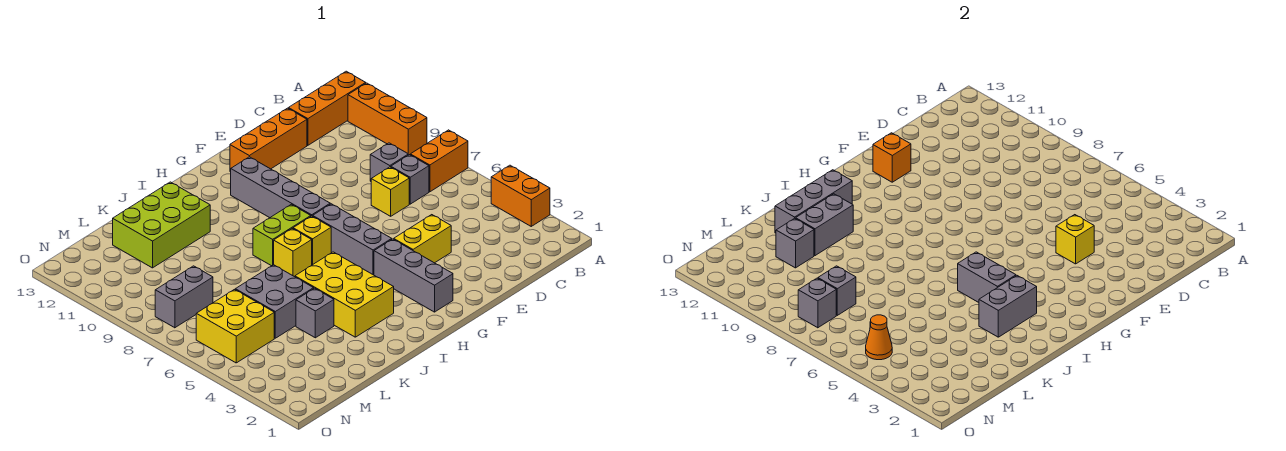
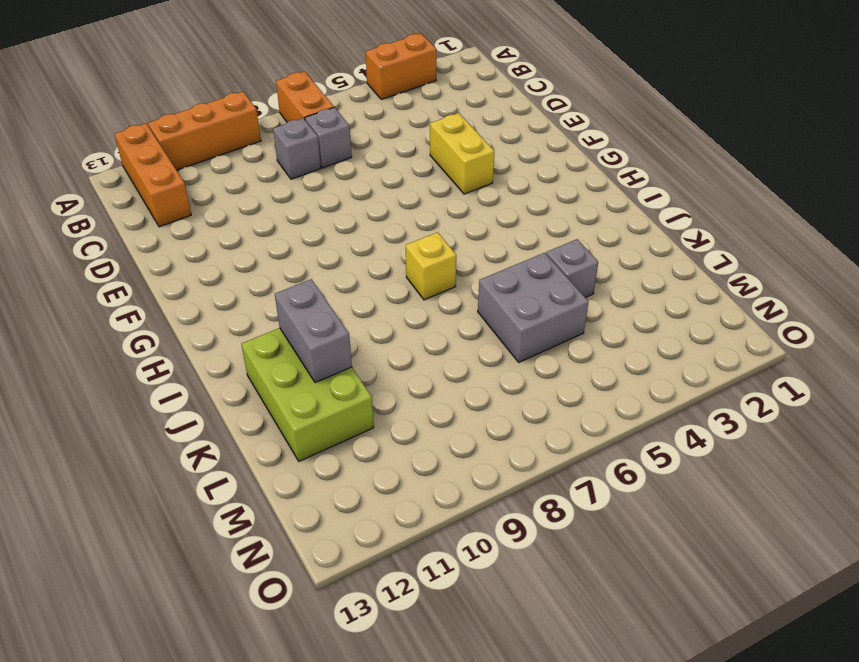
none -> yellow 1x1 brick [371,167,409,216]
none -> orange 1x3 brick [230,108,307,172]
none -> grey 1x3 brick [374,239,453,312]
none -> grey 1x3 brick [313,204,392,275]

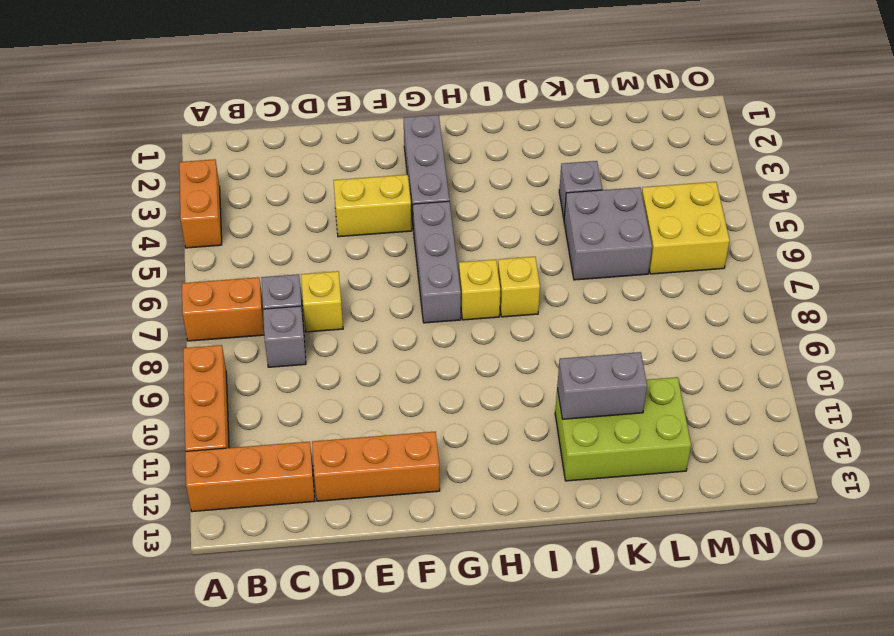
none -> grey 1x4 brick [231,157,330,218]
none -> lime 1x2 brick [253,204,311,266]
none -> yellow 2x3 brick [295,252,394,337]
none -> grey 1x2 brick [155,266,213,328]

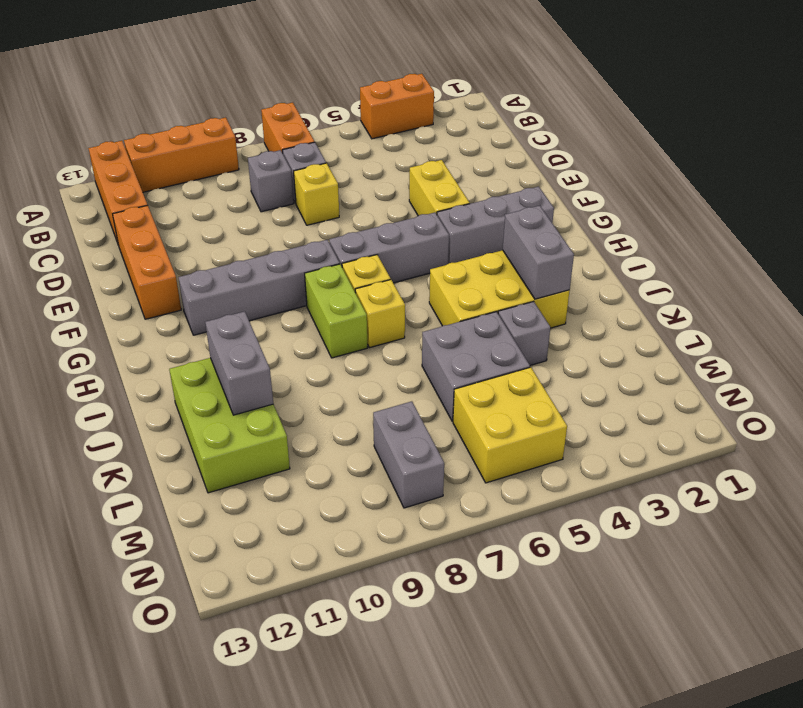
none -> yellow 1x1 brick [1056,215,1094,264]
none -> orange 1x1 brick [873,133,911,182]
none -> grey 1x2 brick [958,252,1016,302]
none -> grey 1x3 brick [775,170,852,233]

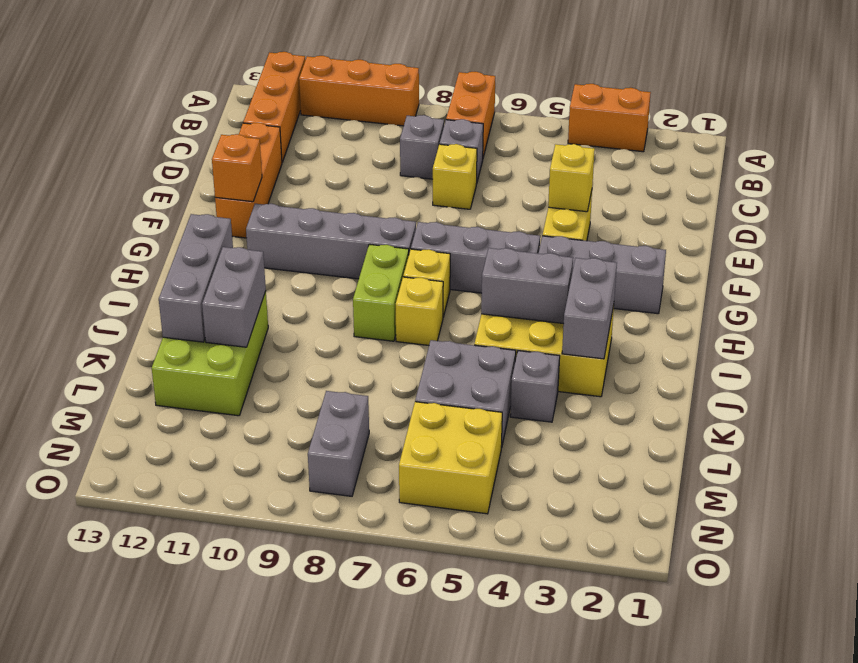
none -> grey 1x1 brick [776,218,814,268]
none -> grey 1x1 brick [818,266,856,315]
none -> orange 1x1 cone [866,315,892,360]
none -> grey 1x1 brick [798,278,836,328]

